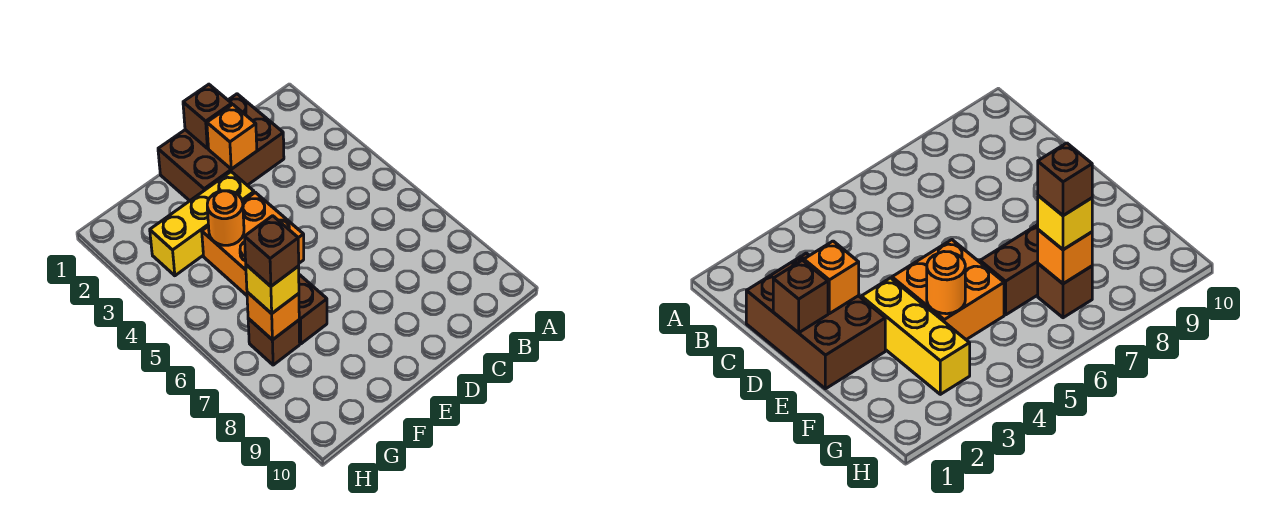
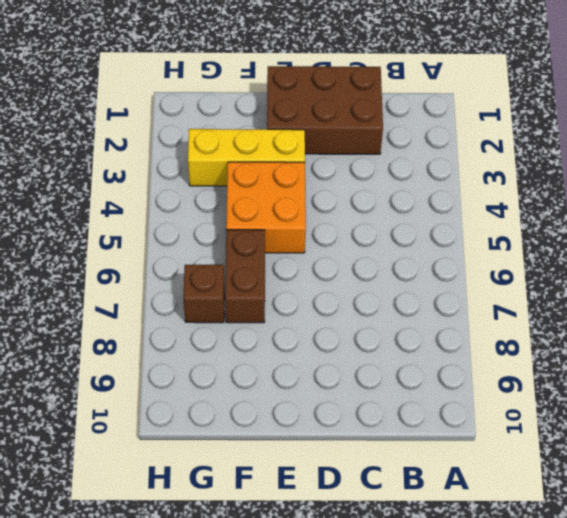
none -> brown 1x1 brick [183,84,232,148]
none -> orange 1x1 brick [207,104,257,169]

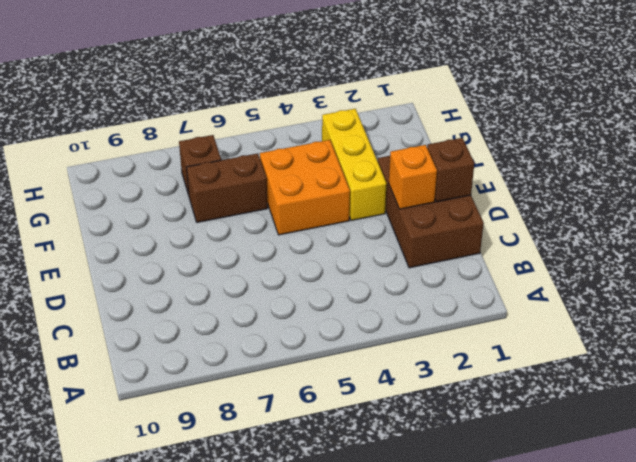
none -> orange 1x1 round brick [207,191,244,245]
none -> orange 1x1 brick [247,292,299,340]

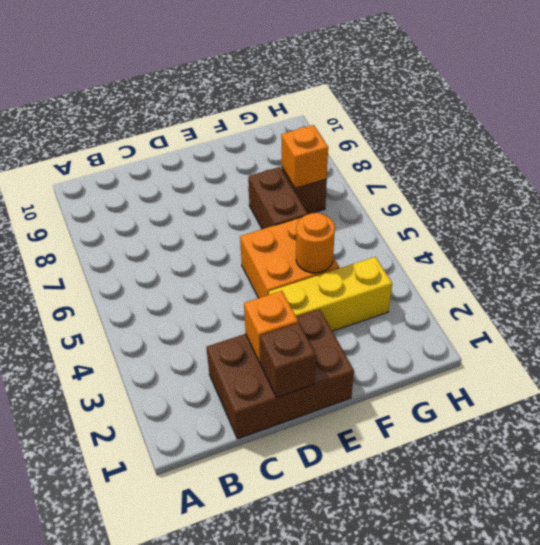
none -> yellow 1x1 brick [246,265,299,314]
none -> brown 1x1 brick [245,216,299,286]

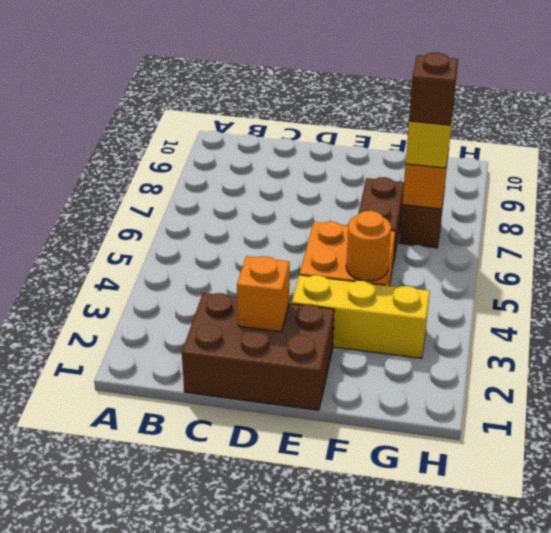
none -> brown 1x1 brick [183,84,232,148]

